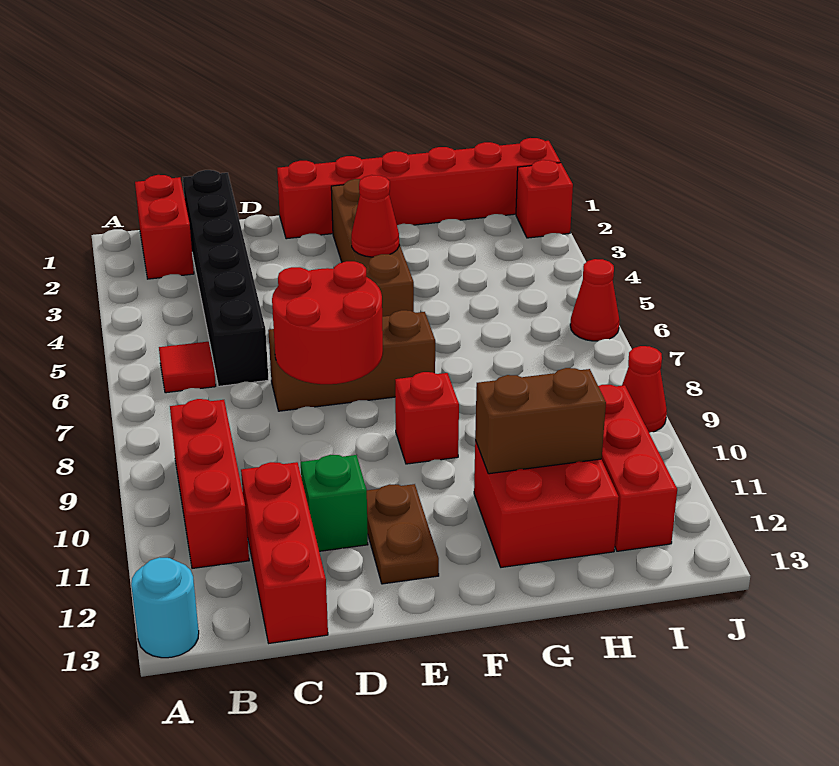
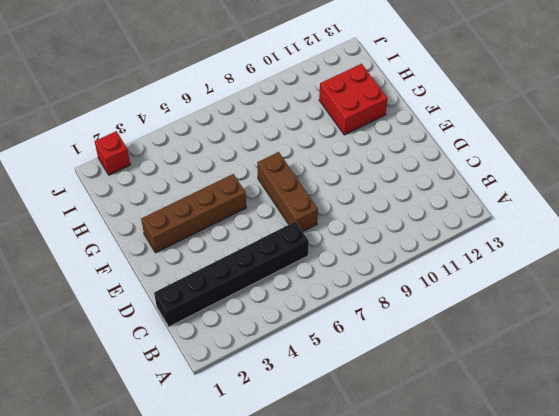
none -> cyan 1x1 round brick [131,557,199,658]
none -> red 1x2 brick [135,175,194,279]
none -> red 1x1 tile [159,342,216,393]

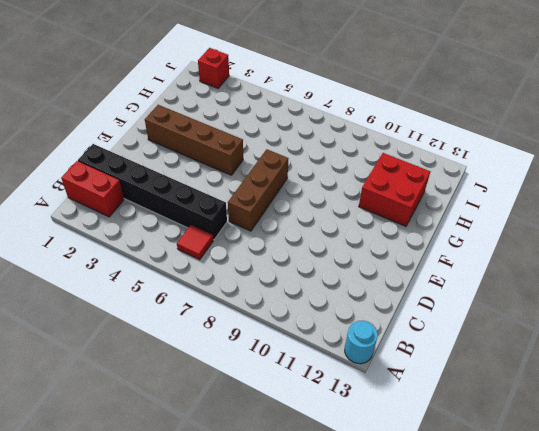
none -> red 1x3 brick [170,399,249,568]
none -> red 1x3 brick [241,462,328,643]
none -> green 1x1 brick [301,455,368,551]

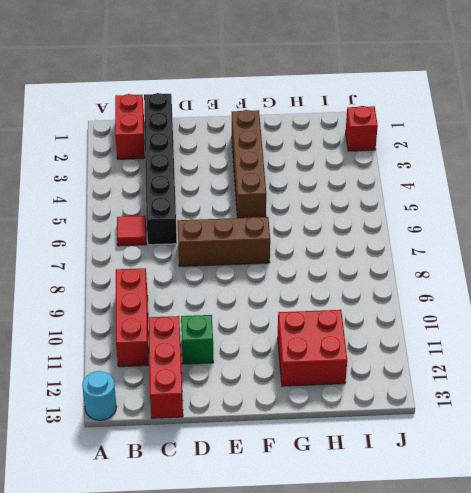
none -> red 1x6 brick [277,138,560,239]
none -> brown 1x2 plate [367,484,439,584]
none -> red 1x1 brick [395,372,459,464]

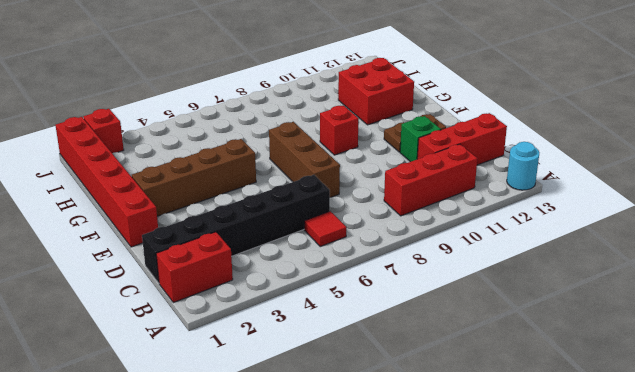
none -> red 1x3 brick [598,385,677,551]
none -> red 1x1 cone [570,259,620,341]
none -> red 1x1 cone [622,346,667,433]

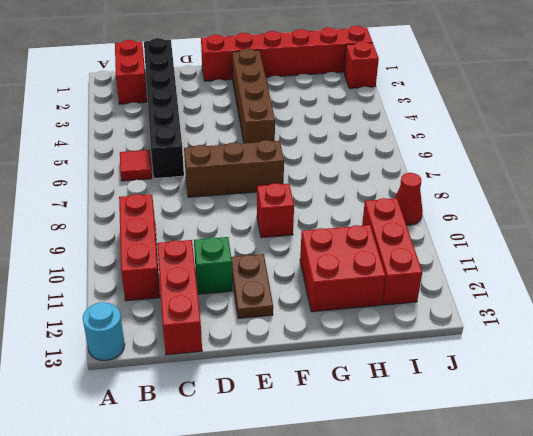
none -> red 1x1 cone [570,259,620,341]
none -> red 2x2 round brick [272,261,383,384]
none -> red 1x1 cone [351,175,399,257]

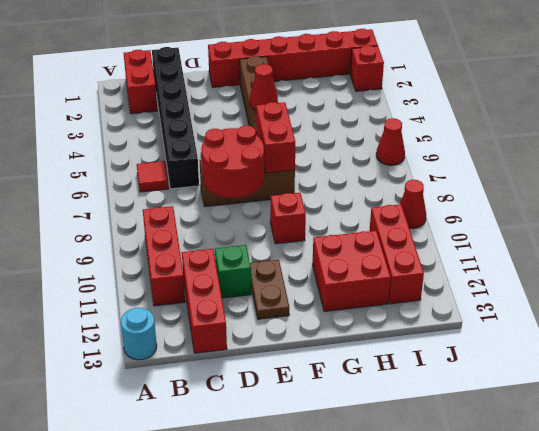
red 1x2 brick [256,102,295,173] -> none
none -> brown 1x2 brick [475,368,606,474]

